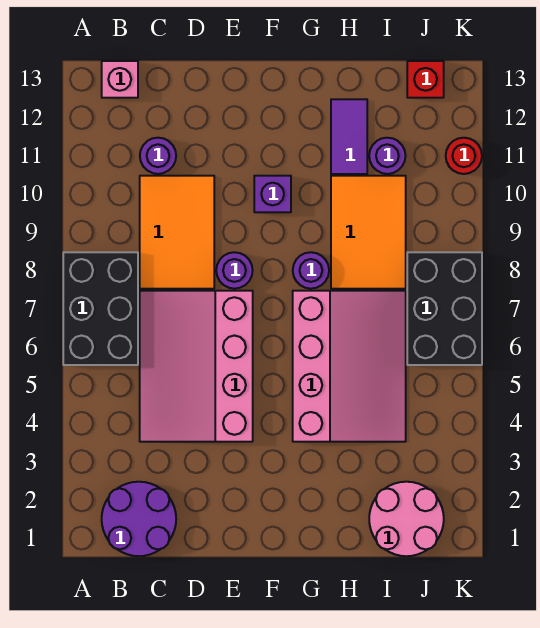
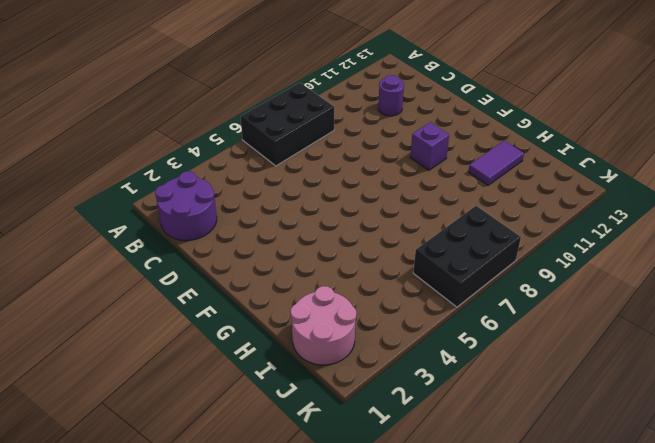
none -> pink 1x1 brick [102,61,138,98]
none -> pink 3x4 slope [140,291,253,442]
none -> orange 2x3 tile [140,176,214,289]

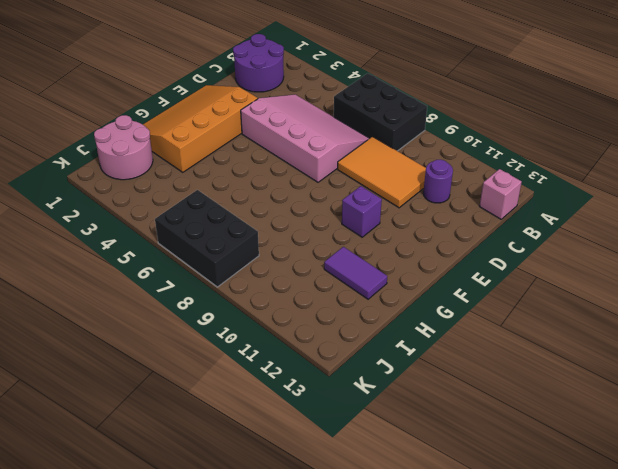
orange 3x4 slope [143,85,258,172] -> none
none -> purple 1x1 round brick [216,252,253,289]
none -> pink 3x4 slope [293,291,406,442]
none -> purple 1x1 round brick [293,252,329,289]

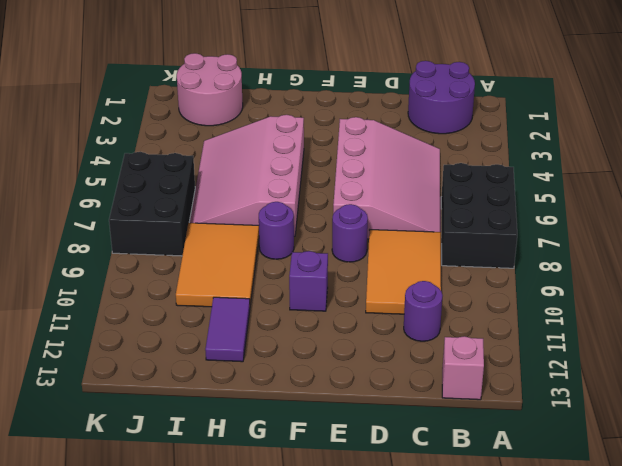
none -> purple 1x1 round brick [369,138,406,174]
none -> red 1x1 brick [407,61,444,98]
none -> red 1x1 round brick [446,138,482,174]

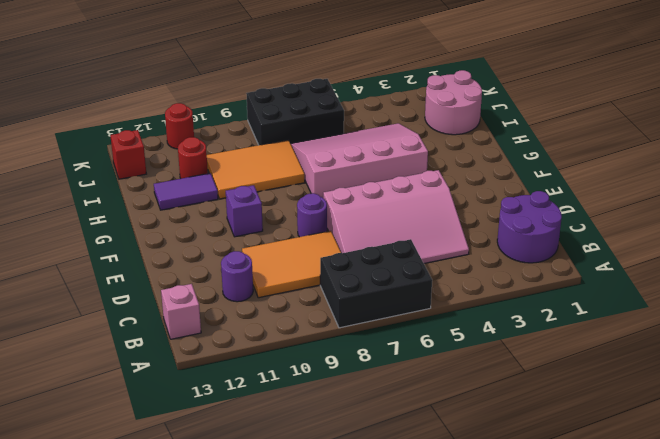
red 1x1 round brick [178,137,208,179] -> purple 1x1 round brick [369,138,406,174]
none -> purple 1x1 round brick [293,252,329,289]

